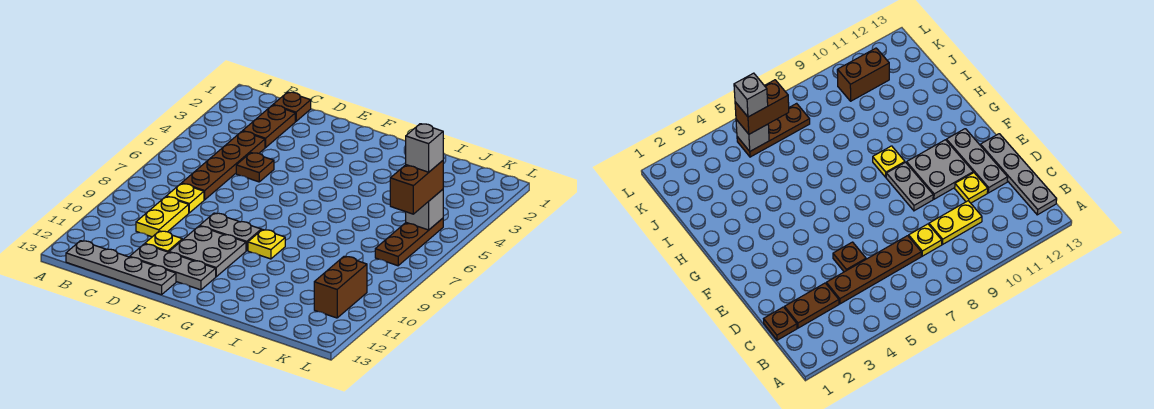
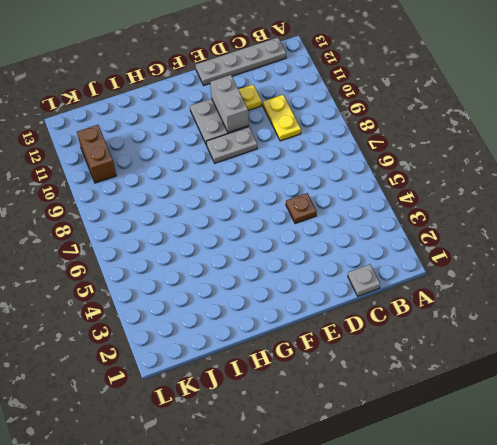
grey 1x1 plate [348,264,380,296] -> brown 1x1 plate [273,92,311,121]
grey 1x2 brick [210,75,249,132] -> none
none -> brown 1x2 plate [243,105,295,148]
none -> brown 1x4 plate [182,131,265,200]
none -> yellow 1x1 plate [166,184,204,213]

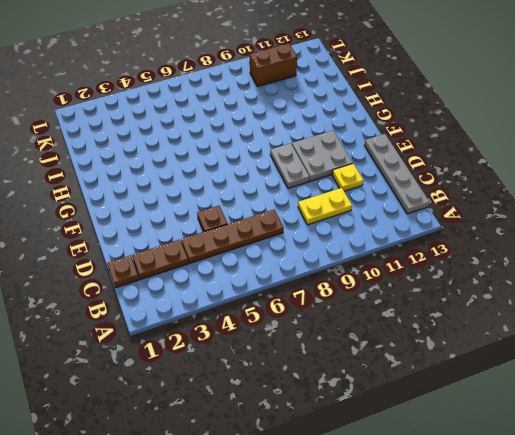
none -> yellow 1x1 plate [166,184,204,213]
none -> grey 1x3 plate [130,244,216,290]
none -> yellow 1x1 plate [248,230,285,259]

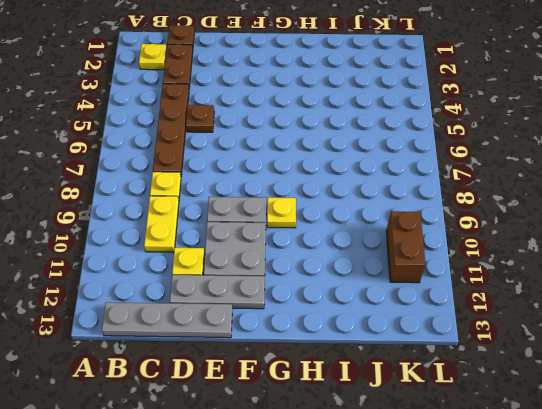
yellow 1x1 plate [139,44,167,70] -> none
none -> brown 1x3 plate [375,218,443,266]
none -> grey 1x1 brick [406,189,443,230]
none -> brown 1x2 brick [390,161,443,214]

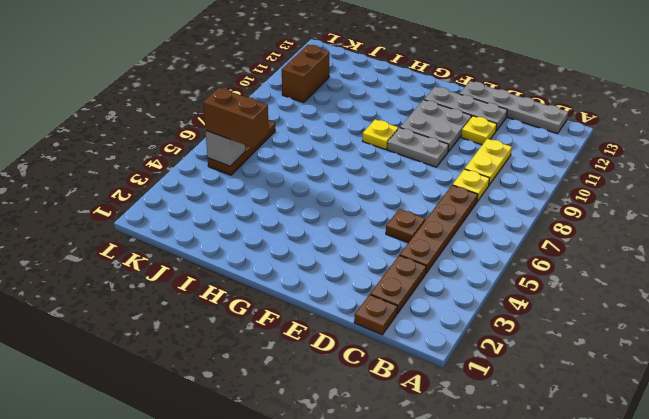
brown 1x2 brick [203,88,269,148] -> brown 1x2 brick turned to [390,161,443,214]
none -> grey 1x1 brick [406,124,443,172]

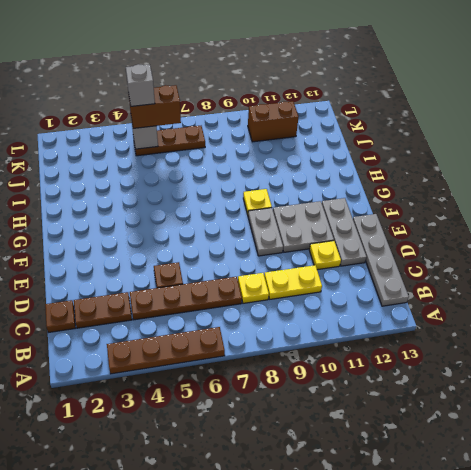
brown 1x4 plate [107,327,225,374] -> none

